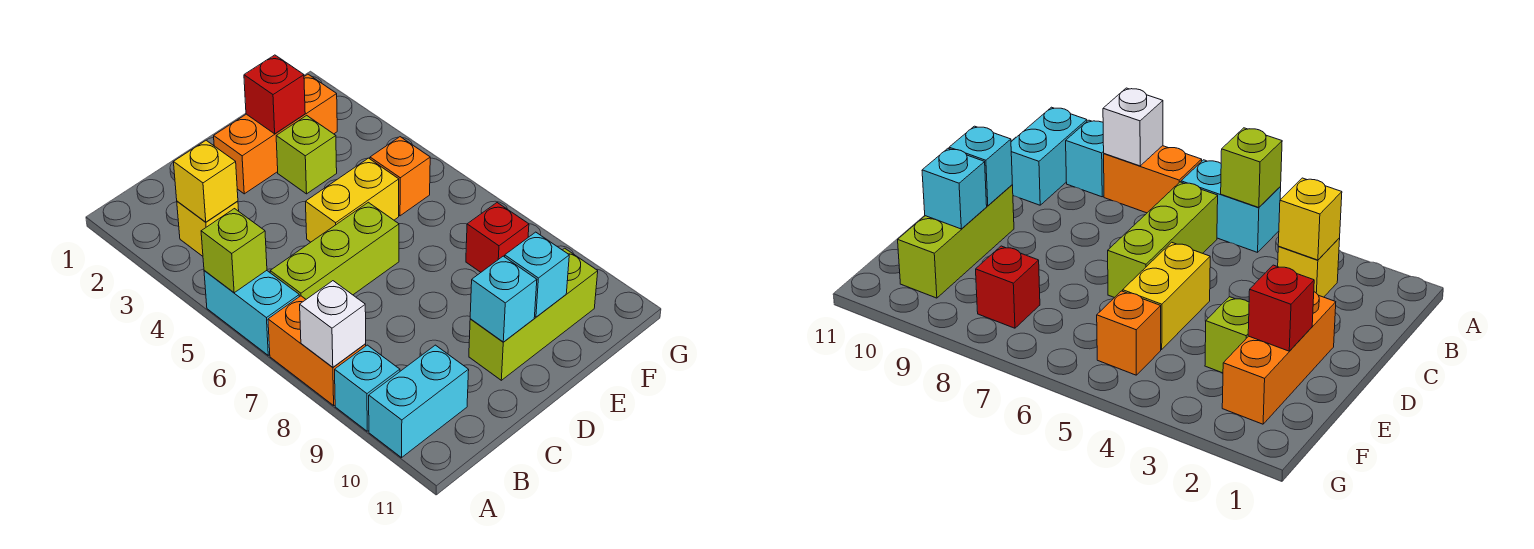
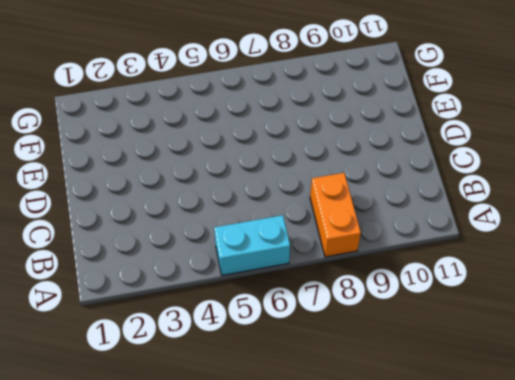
orange 1x2 brick [310,173,361,257] -> orange 1x2 brick turned to [268,296,366,405]
none -> cyan 1x1 brick [335,345,400,431]
none -> cyan 1x2 brick [369,345,469,458]
none -> yellow 1x1 brick [177,201,239,256]

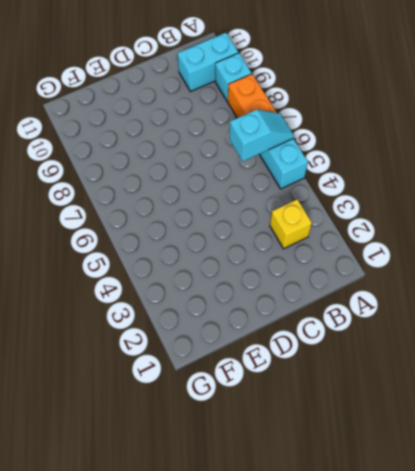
cyan 1x2 slope [229,110,294,161] -> none
none -> lime 1x3 brick [270,202,399,299]
none -> orange 1x3 brick [214,74,337,194]
none -> yellow 1x2 brick [305,158,399,242]

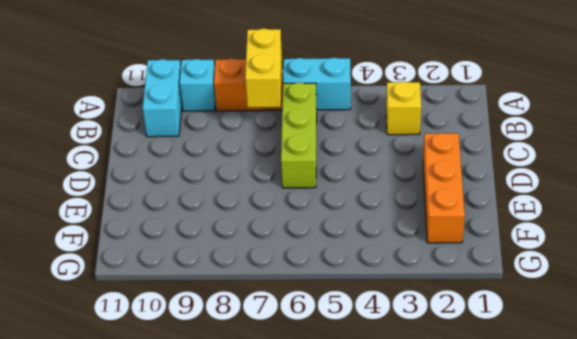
yellow 1x2 brick [245,28,282,108] -> yellow 1x2 brick moved to [305,158,399,242]
none -> lime 1x3 brick [469,248,598,380]
none -> lime 1x1 brick [276,115,337,194]
none -> orange 1x1 brick [370,137,430,216]

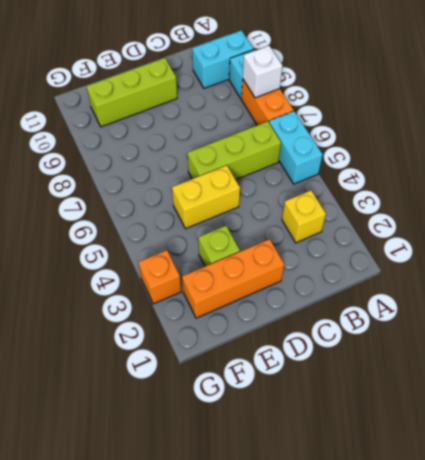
orange 1x1 brick [138,250,181,304] -> orange 1x1 brick moved to [370,137,430,216]
none -> red 1x1 brick [466,203,529,272]
none -> lime 1x1 brick [201,209,267,293]
none -> yellow 1x1 brick [174,140,238,222]

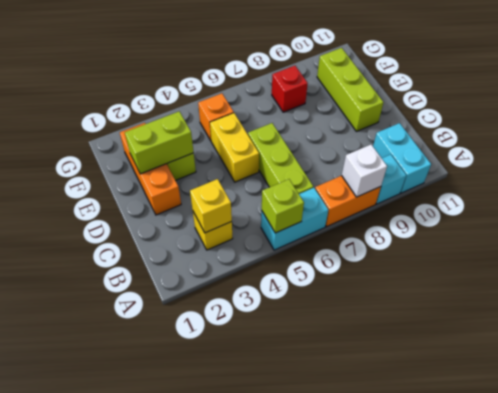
lime 1x2 brick [125,111,194,174] -> red 1x1 brick [244,55,305,134]
none -> cyan 1x1 brick [470,256,537,342]
none -> cyan 1x1 brick [505,232,569,317]

